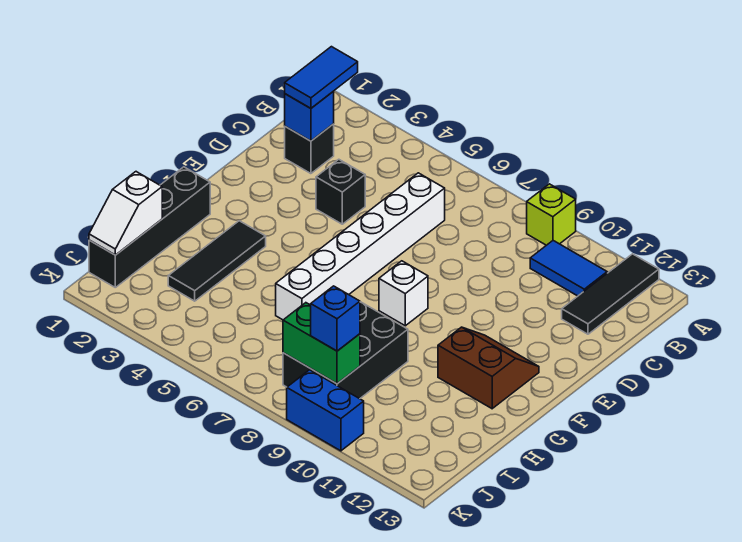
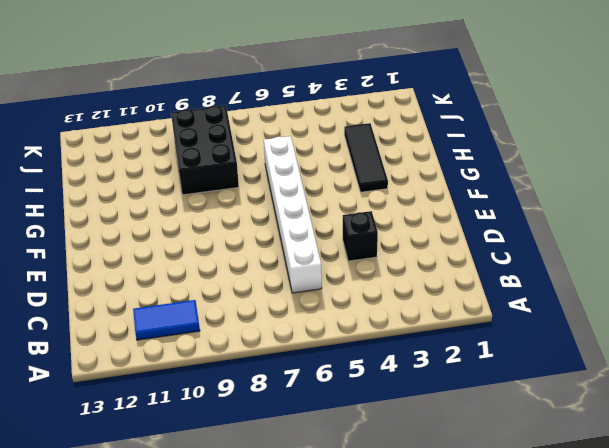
none -> lime 1x1 brick [527,184,576,245]
none -> black 1x3 tile [562,254,659,334]
none -> black 1x1 brick [285,124,334,174]

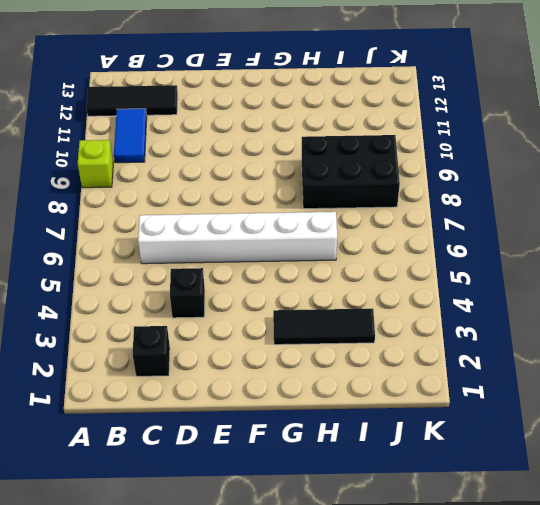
none -> white 1x1 brick [379,261,428,326]
none -> brown 2x2 slope [438,327,539,409]
none -> black 1x4 brick [89,167,210,287]

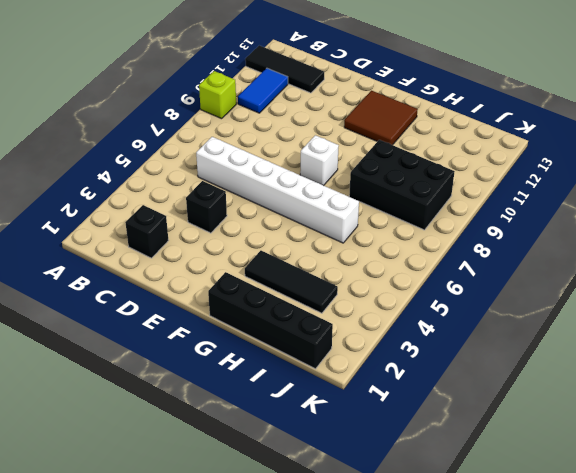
brown 2x2 tile [344,91,418,145] -> brown 2x2 slope [438,327,539,409]
none -> blue 1x2 brick [287,370,364,451]
none -> blue 1x1 brick [285,91,334,141]
none -> white 1x2 slope [89,172,162,255]

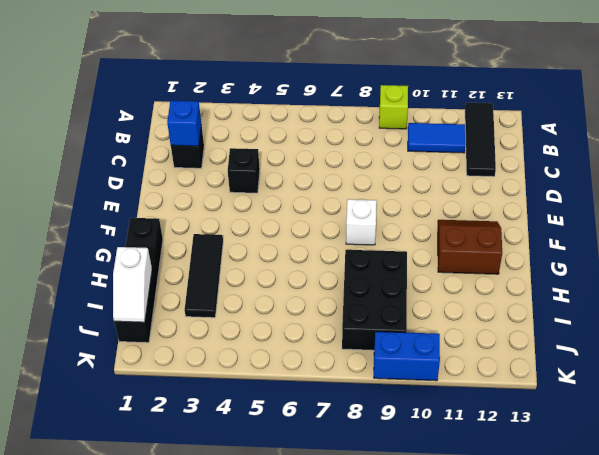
none -> white 1x6 brick [276,173,445,320]
none -> green 1x2 brick [283,303,360,384]
none -> blue 1x2 tile [285,47,358,108]

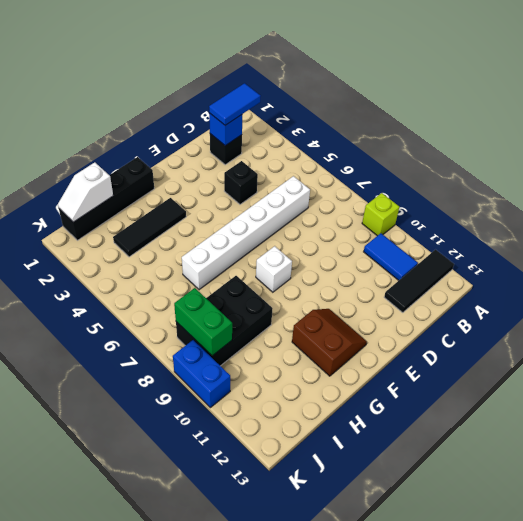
none -> blue 1x1 brick [311,286,360,351]

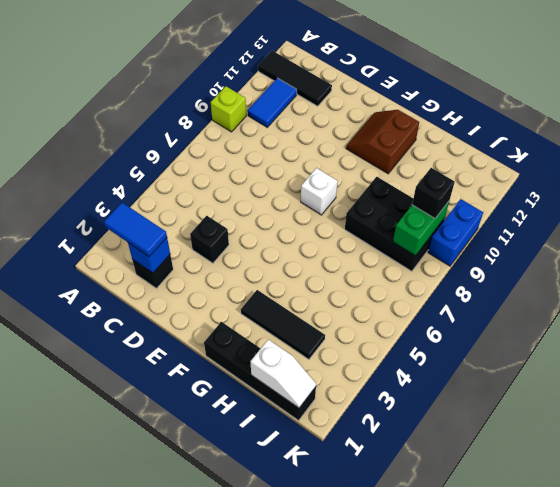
black 1x1 brick [412,168,455,218] -> blue 1x1 brick [311,286,360,351]
none -> white 1x6 brick [276,173,445,320]

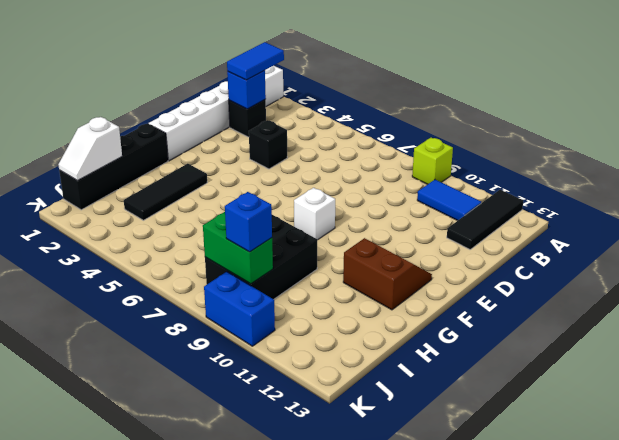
white 1x6 brick [149,66,283,161] -> white 1x6 brick moved to [276,173,445,320]

